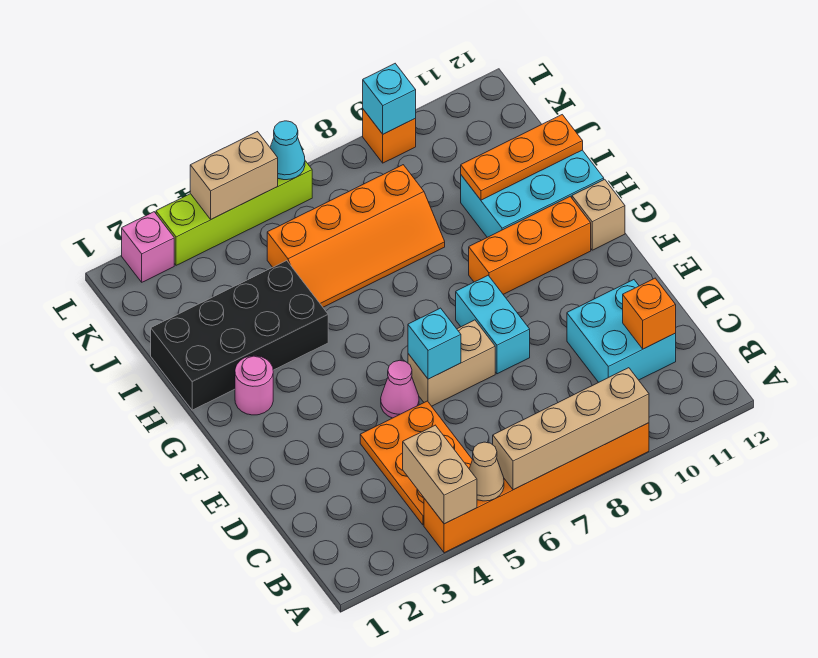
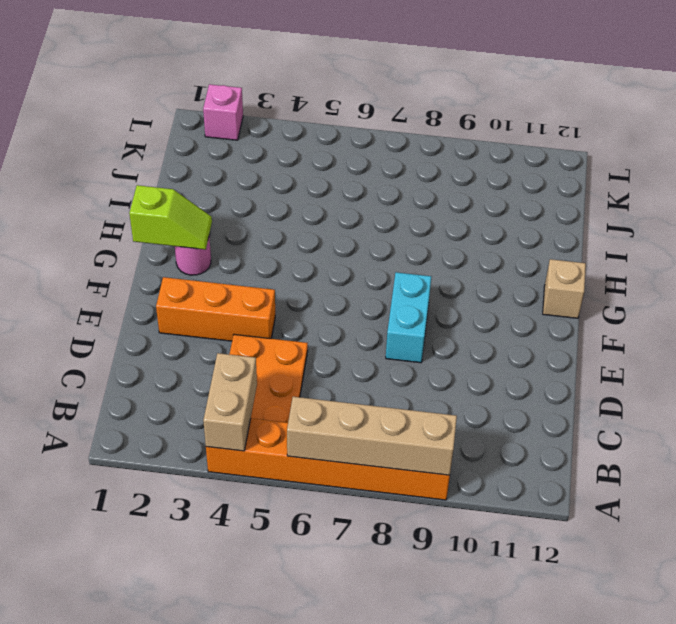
orange 1x3 brick [156,277,275,341] -> orange 1x3 brick moved to [469,197,591,294]
lime 1x2 slope [129,185,212,250] -> none
none -> cyan 2x2 brick [567,280,676,382]
none -> pink 1x1 cone [381,360,419,418]
none -> tan 1x2 brick [408,320,495,406]

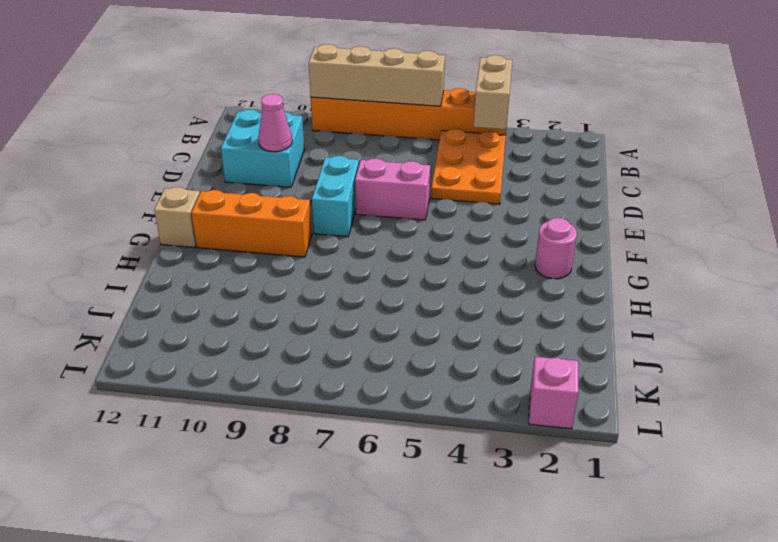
pink 1x1 cone [258,94,292,152] -> pink 1x1 cone moved to [381,360,419,418]
pink 1x2 brick [355,158,430,220] -> tan 1x2 brick [408,320,495,406]
none -> black 2x4 brick [151,261,328,410]
none -> cyan 2x3 brick [461,150,604,237]
none -> orange 2x4 slope [267,165,445,307]

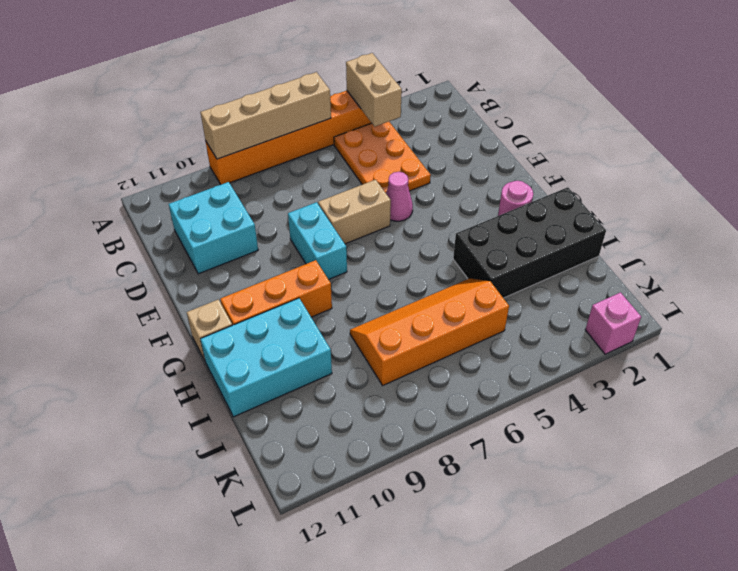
none -> lime 1x4 brick [156,161,312,265]
none -> orange 1x1 brick [363,109,416,163]
none -> tan 1x1 cone [469,442,504,501]

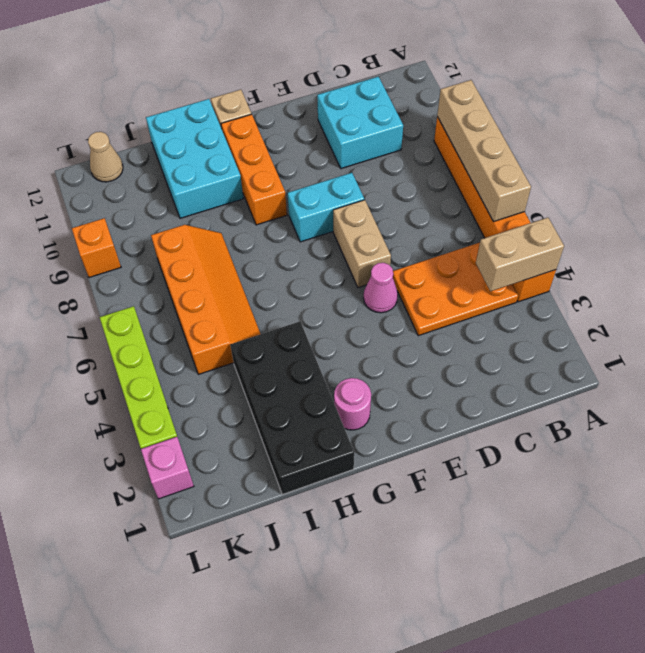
tan 1x1 cone [88,132,123,182] -> tan 1x1 cone moved to [469,442,504,501]
none -> orange 1x1 brick [623,278,676,349]
none -> cyan 1x1 brick [408,308,461,379]
none -> orange 1x3 plate [461,115,583,200]

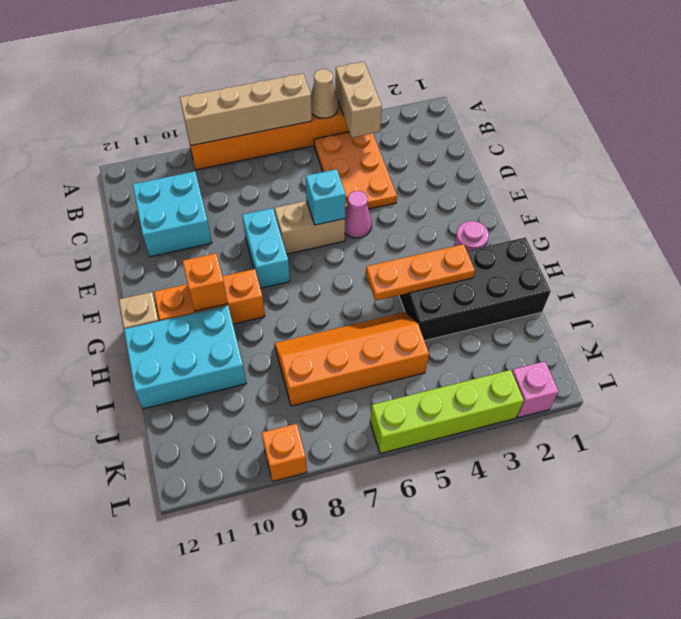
orange 1x1 brick [183,253,228,311] -> orange 1x1 brick moved to [623,278,676,349]
orange 1x3 plate [366,244,475,301] -> orange 1x3 plate moved to [461,115,583,200]
none -> tan 1x2 brick [190,132,278,219]
none -> cyan 1x1 cone [270,121,305,180]
none -> cyan 1x1 brick [363,64,416,134]

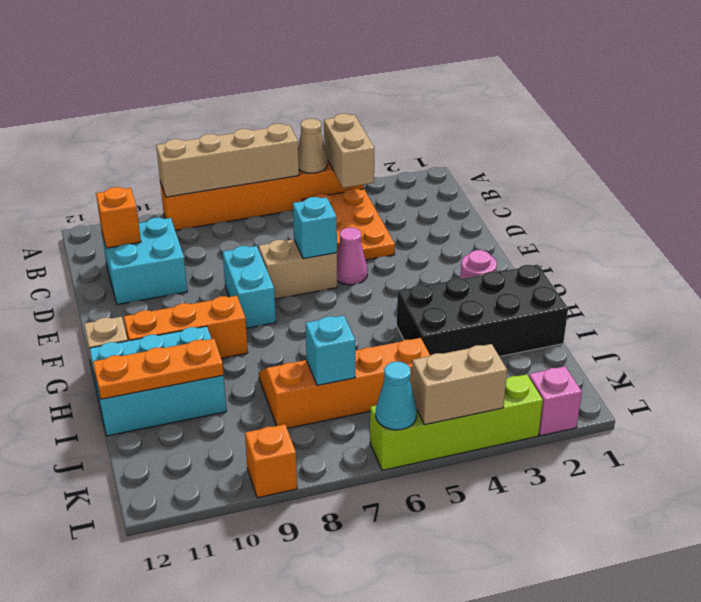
cyan 1x1 brick [306,315,355,385] -> cyan 1x1 brick moved to [363,64,416,134]

